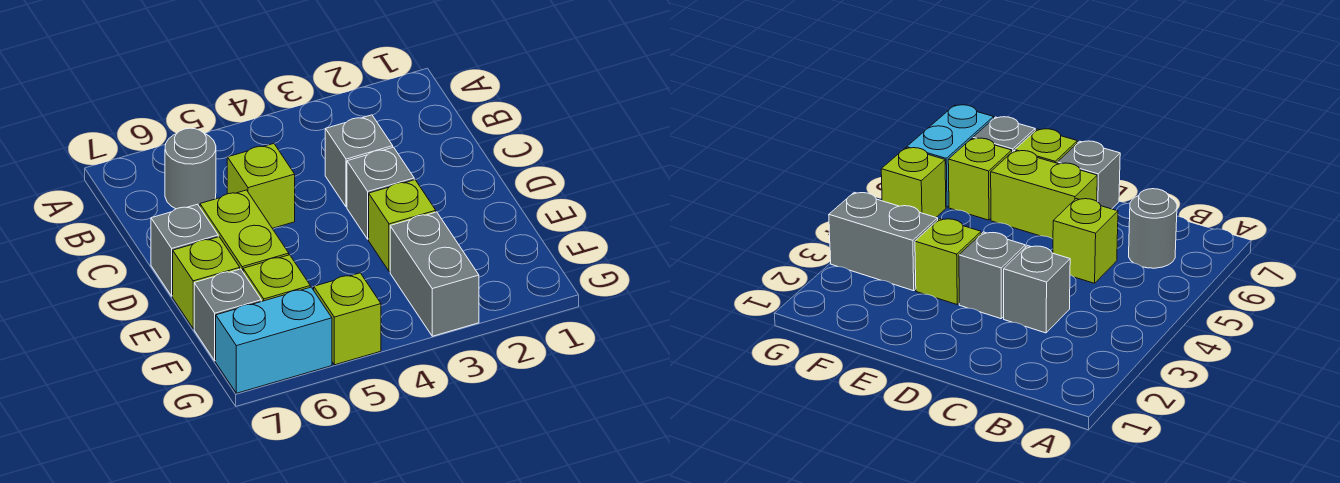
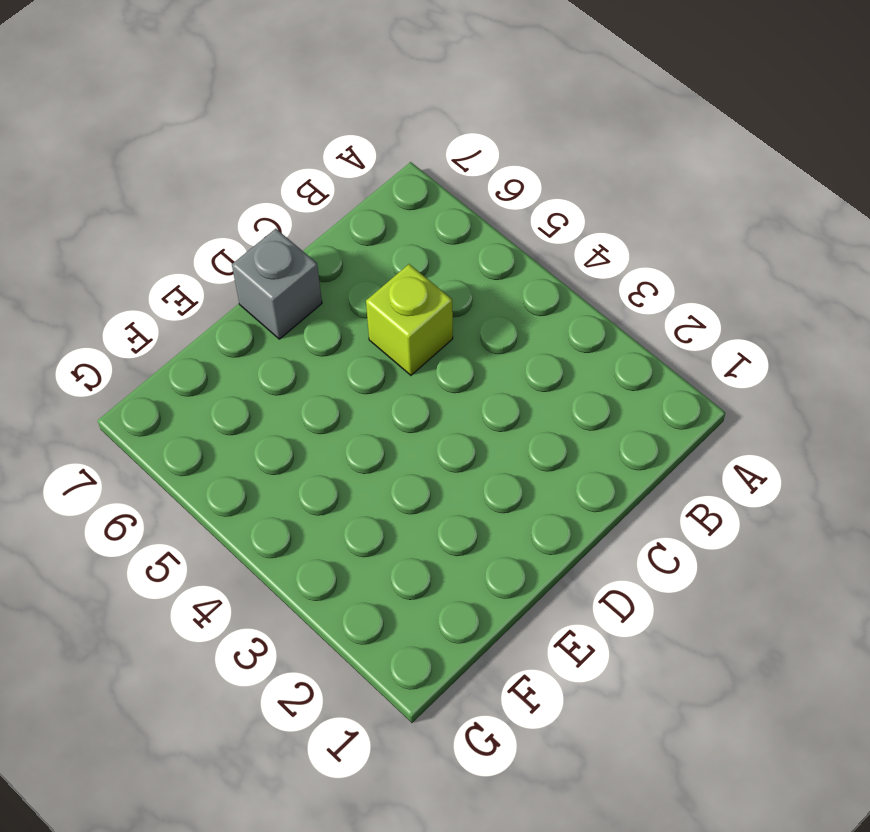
none -> grey 1x1 round brick [165,128,216,209]
none -> grey 1x1 brick [325,115,393,207]
none -> grey 1x1 brick [347,147,414,239]

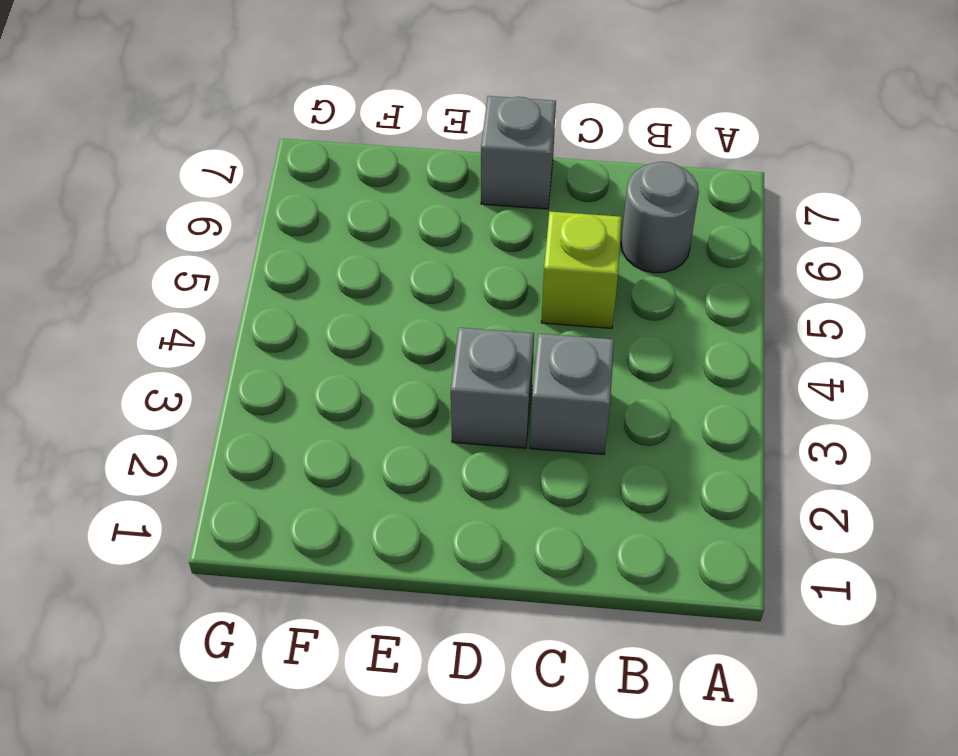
none -> lime 1x2 brick [200,190,289,271]
none -> lime 1x1 brick [369,180,436,272]
none -> lime 1x1 brick [173,237,240,329]

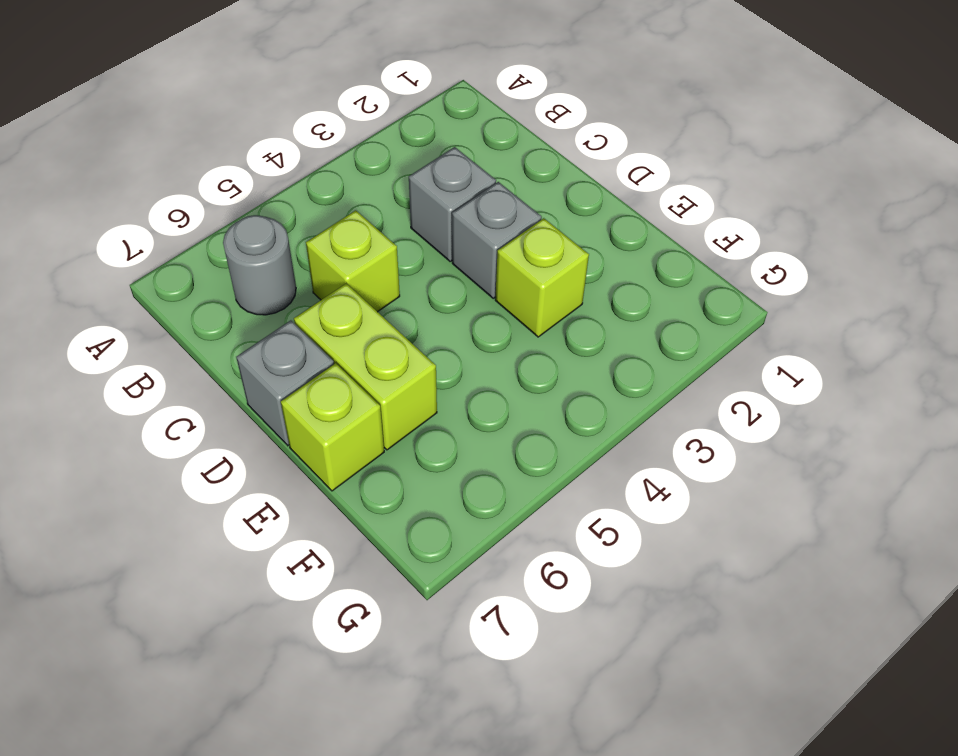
none -> grey 1x2 brick [390,212,479,336]
none -> lime 1x1 brick [243,255,310,302]
none -> grey 1x1 brick [194,269,261,361]

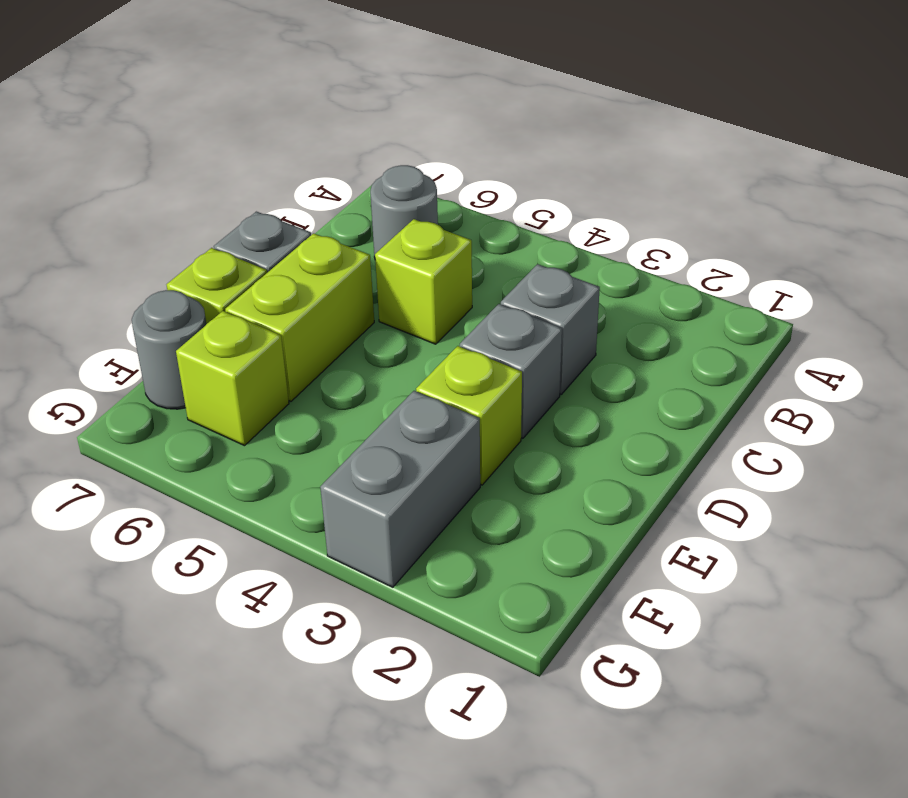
grey 1x1 round brick [132,290,206,409] -> grey 1x1 brick [194,269,261,361]
none -> lime 1x1 brick [314,273,381,365]
none -> cyan 1x2 brick [216,287,332,393]

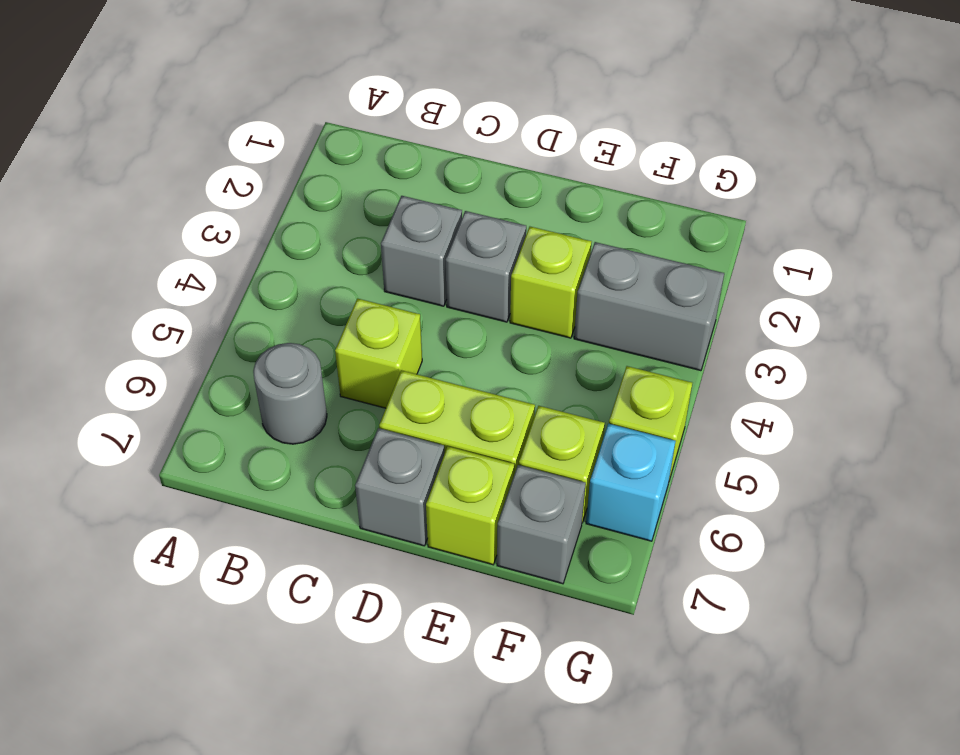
cyan 1x1 brick [586,424,675,541] -> cyan 1x2 brick [216,287,332,393]

